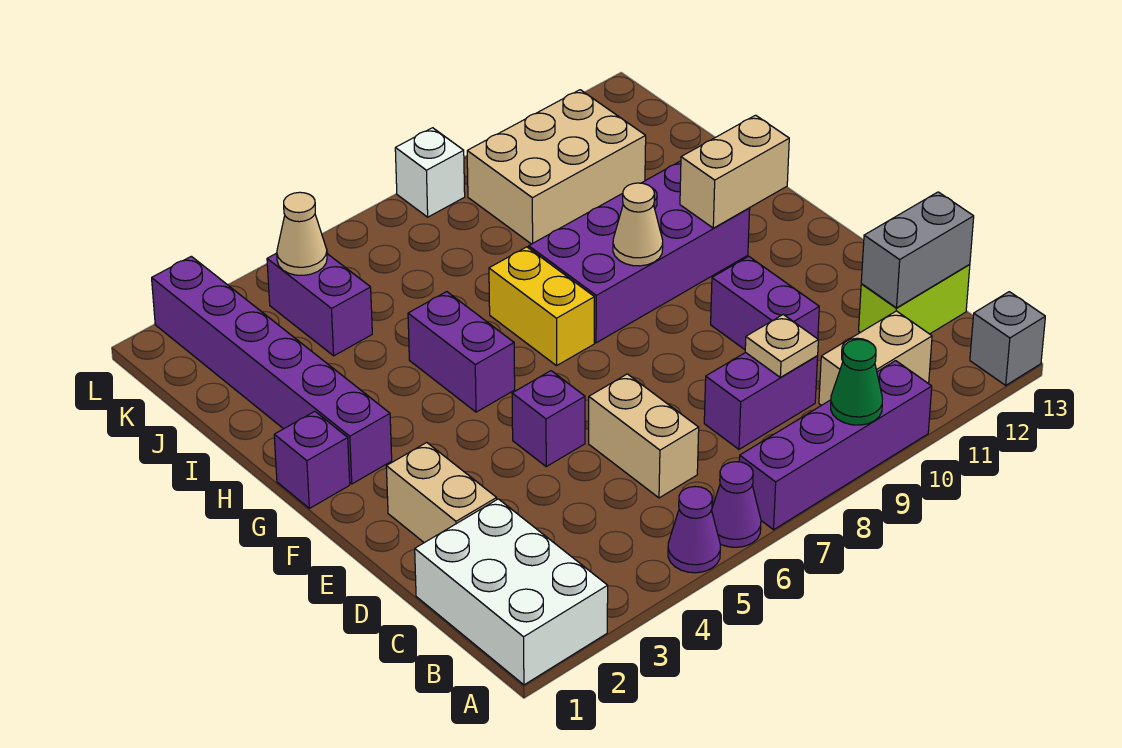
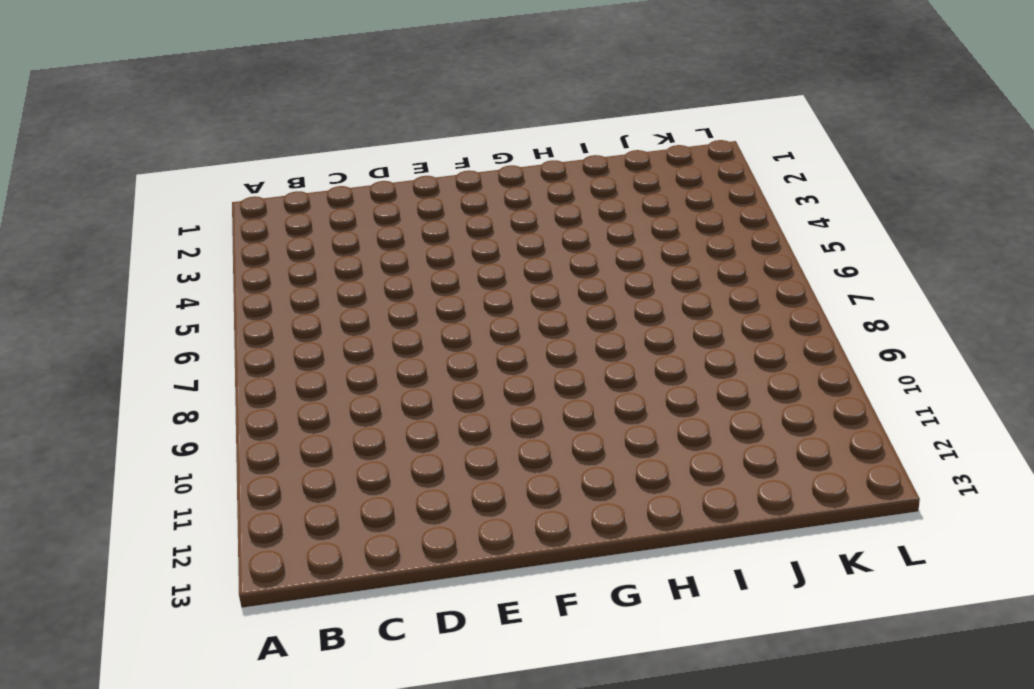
none -> white 2x3 brick [415,499,608,685]
none -> purple 1x1 cone [668,487,720,573]
none -> purple 1x1 cone [712,462,761,547]

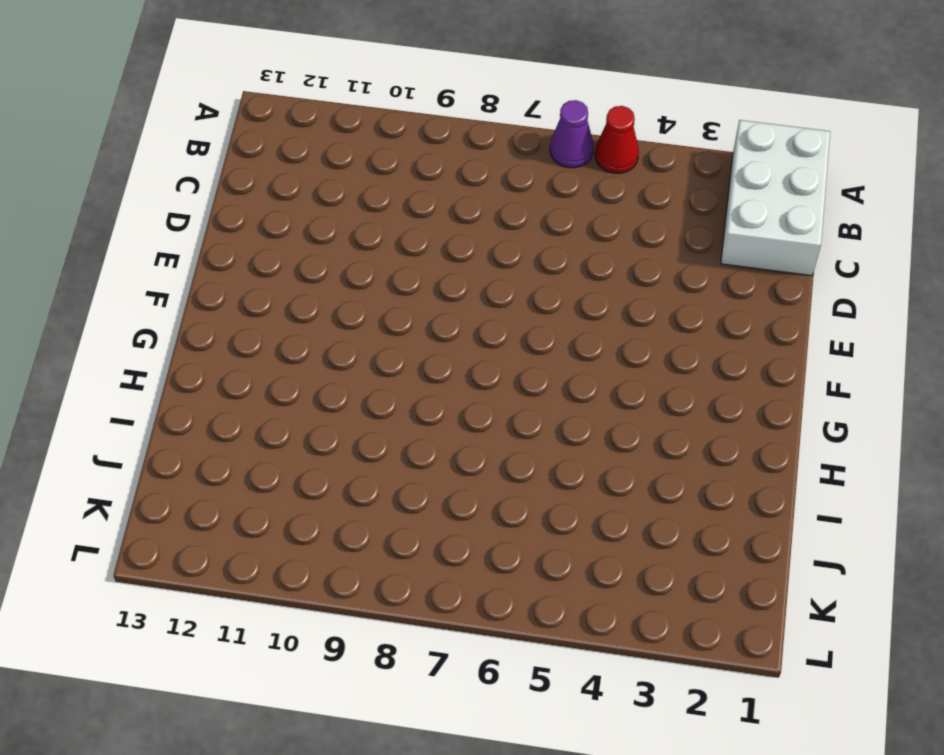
red 1x1 cone [595,106,639,173] -> purple 1x1 cone [668,487,720,573]
none -> purple 1x4 brick [739,361,932,530]
none -> grey 1x1 brick [970,292,1045,385]
none -> tan 1x2 brick [819,311,932,405]

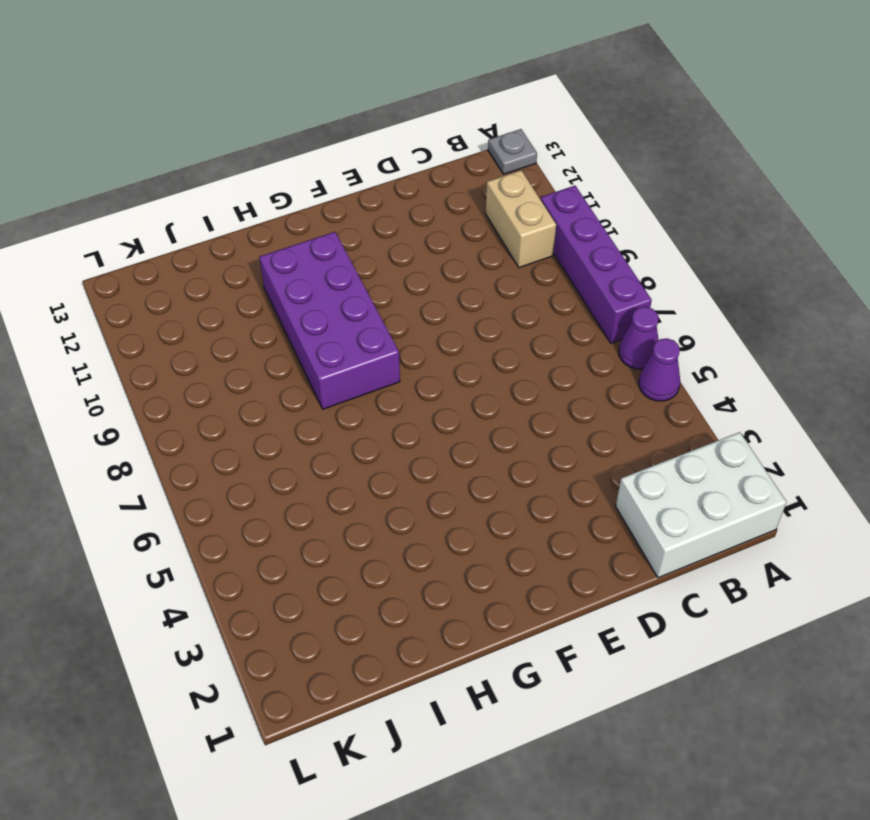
grey 1x1 plate [488,129,537,174] -> grey 1x1 brick [970,292,1045,385]
none -> tan 1x2 brick [589,374,699,498]
none -> purple 1x2 brick [704,352,818,449]
none -> lime 1x2 brick [859,265,970,334]

